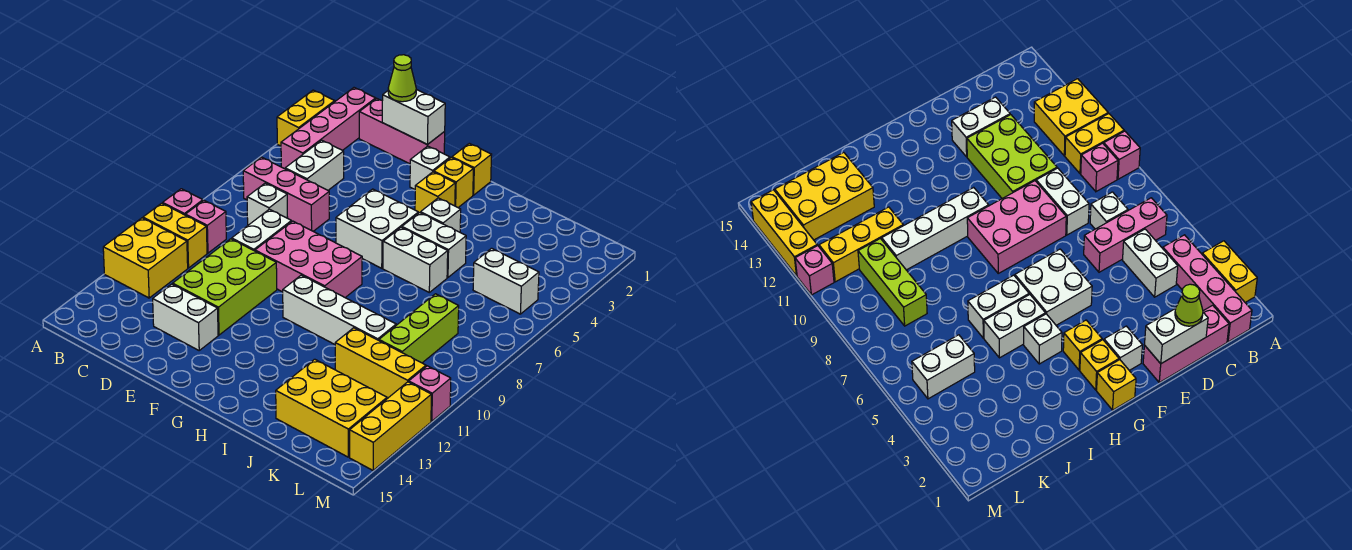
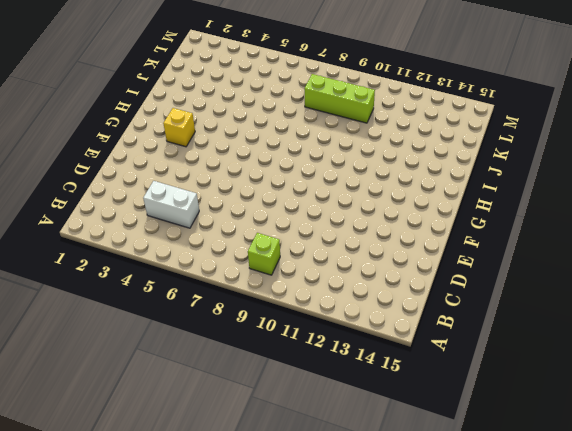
lime 1x1 brick [248,233,280,275] -> pink 1x1 brick [185,201,226,253]
none -> yellow 1x2 brick [277,90,335,146]
none -> pink 1x1 brick [163,189,203,215]
none -> yellow 1x2 brick [143,203,207,268]
none -> yellow 2x2 brick [103,218,188,298]

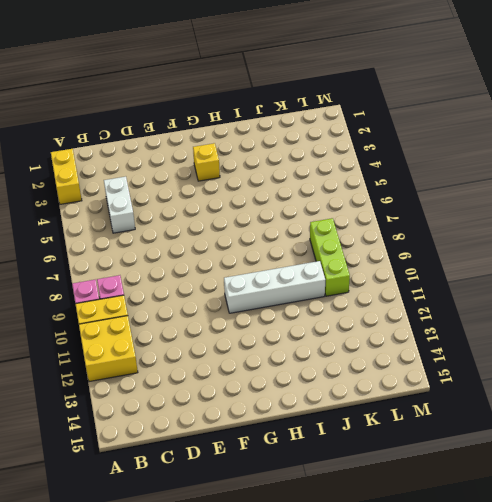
none -> pink 1x4 brick [281,88,376,169]
none -> pink 1x3 brick [243,157,329,231]
none -> pink 1x3 brick [359,99,445,164]
none -> white 1x1 brick [247,183,288,225]

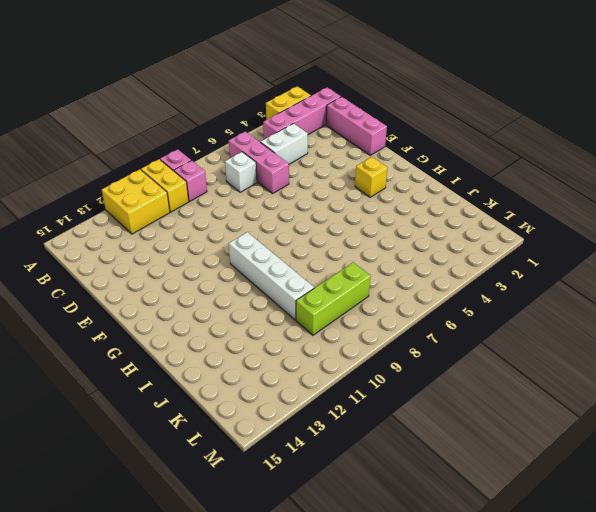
none -> white 1x2 brick [232,209,291,251]
none -> lime 2x3 brick [173,239,277,335]
none -> white 1x2 brick [153,284,218,350]
none -> pink 2x3 brick [255,221,362,297]

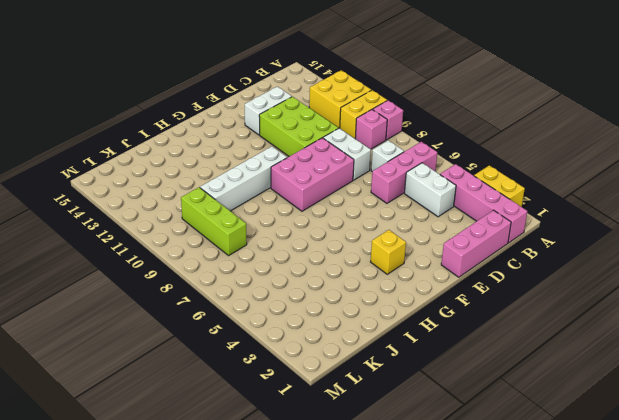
none -> white 1x1 brick [410,146,450,189]
none -> white 2x2 brick [336,189,419,268]
none -> yellow 1x1 brick [452,143,492,195]
none -> yellow 1x1 brick [434,158,473,207]

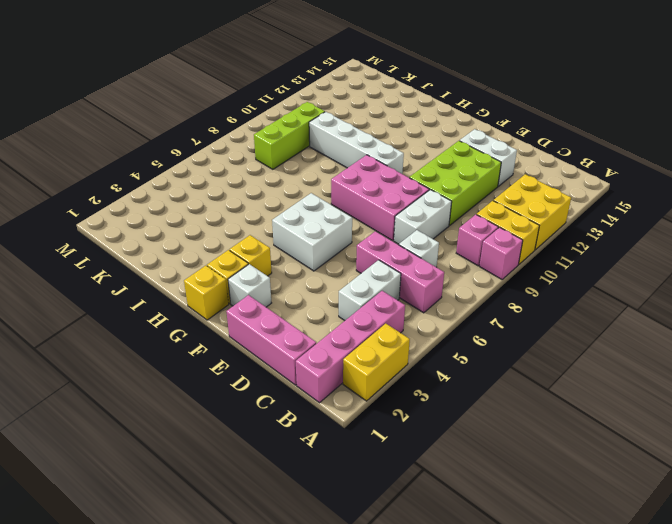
none -> white 1x1 brick [421,198,461,232]
none -> white 1x2 brick [402,213,466,277]
none -> white 1x2 brick [383,227,448,292]
none -> yellow 1x3 brick [335,328,426,398]

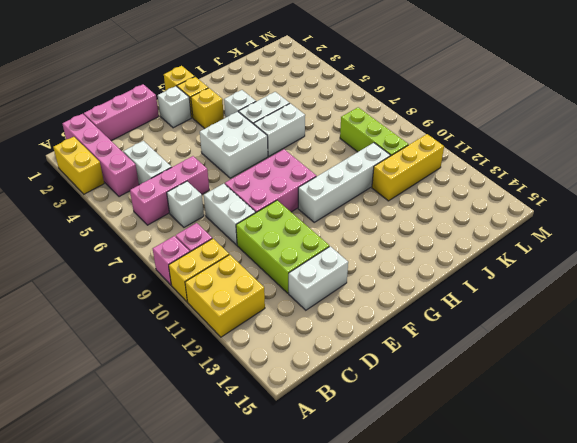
none -> yellow 2x3 brick [276,359,387,457]
none -> white 1x2 brick [473,248,539,314]
none -> pink 1x1 brick [409,366,451,421]
none -> yellow 1x3 brick [350,382,431,470]

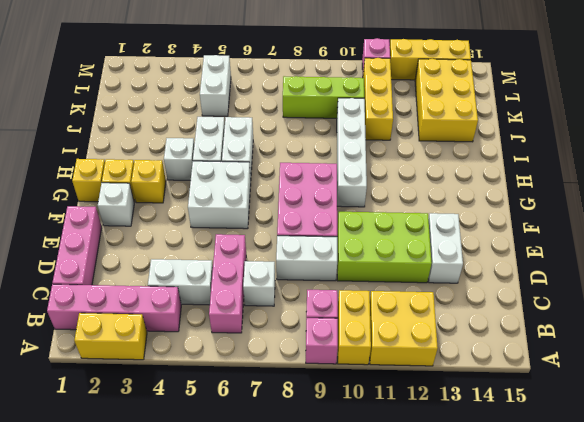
none -> white 1x2 brick [382,89,445,145]
none -> lime 1x1 cone [388,55,416,102]

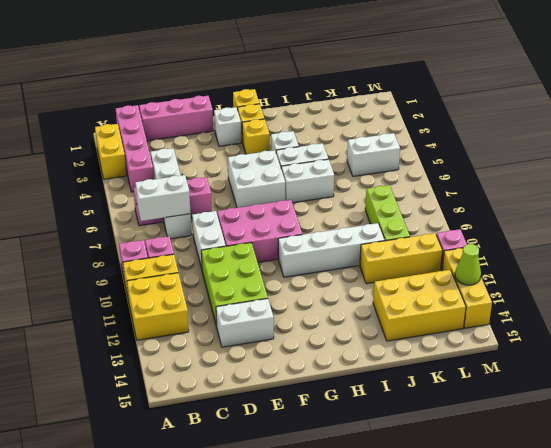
white 1x2 brick [135,175,191,221] -> white 1x2 brick moved to [382,89,445,145]
lime 1x1 cone [455,244,481,285] -> lime 1x1 cone moved to [388,55,416,102]

